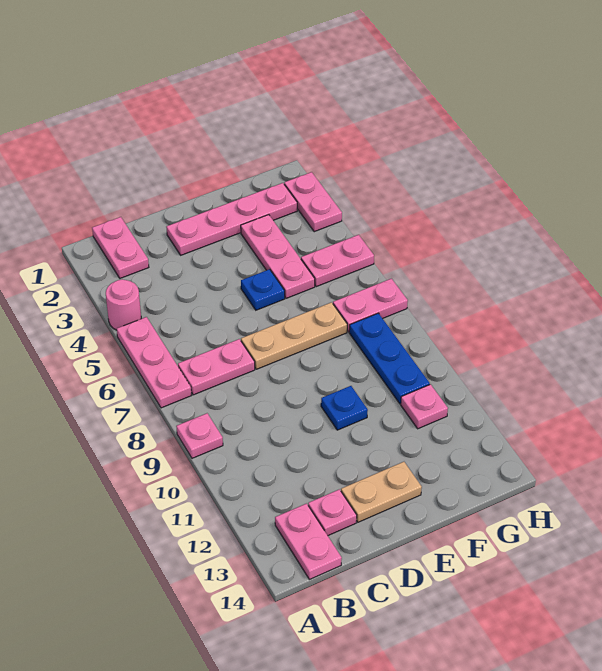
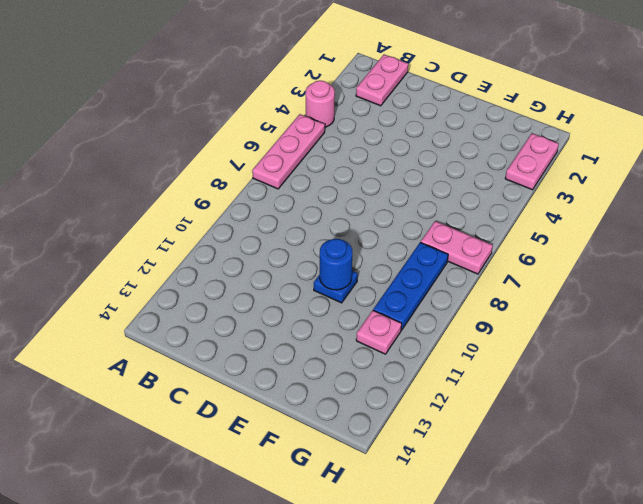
blue 1x1 round brick [320,239,352,290] -> none
none -> pink 1x1 plate [176,413,223,458]
none -> pink 1x2 plate [178,339,255,395]
none -> pink 1x2 plate [275,504,342,579]

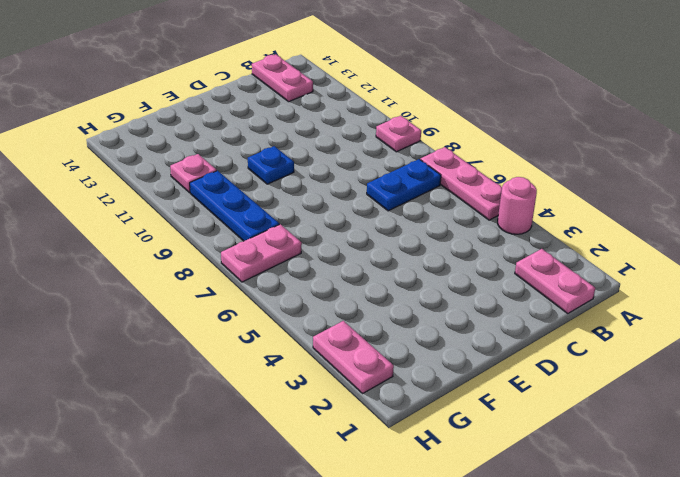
blue 1x2 plate [367,159,441,211] -> pink 1x2 plate [178,339,255,395]
none -> pink 1x1 plate [308,489,357,535]
none -> pink 1x4 plate [166,183,297,255]
none -> tan 1x3 plate [241,302,347,369]

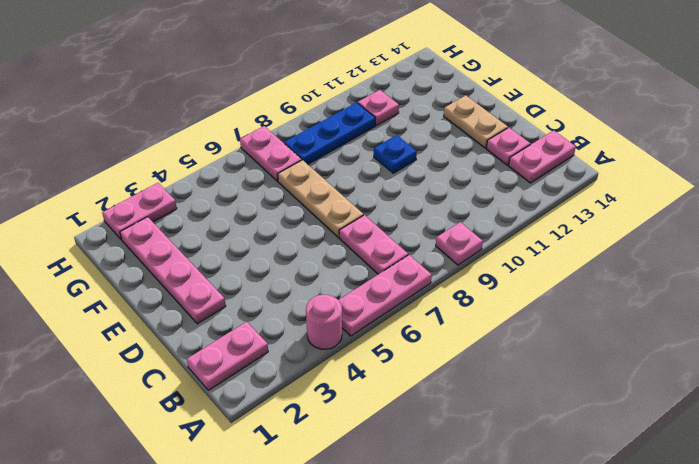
none -> blue 1x1 plate [241,269,285,310]
none -> pink 1x3 plate [241,215,315,298]
none -> pink 1x2 plate [301,235,374,287]

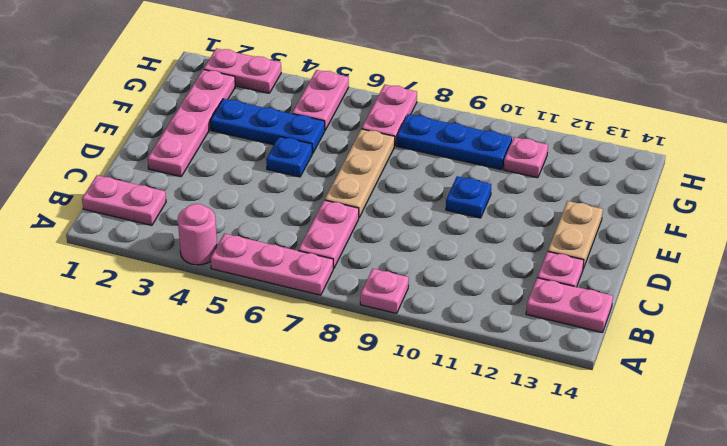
blue 1x3 plate [210,99,325,154] -> pink 1x3 plate [241,215,315,298]

